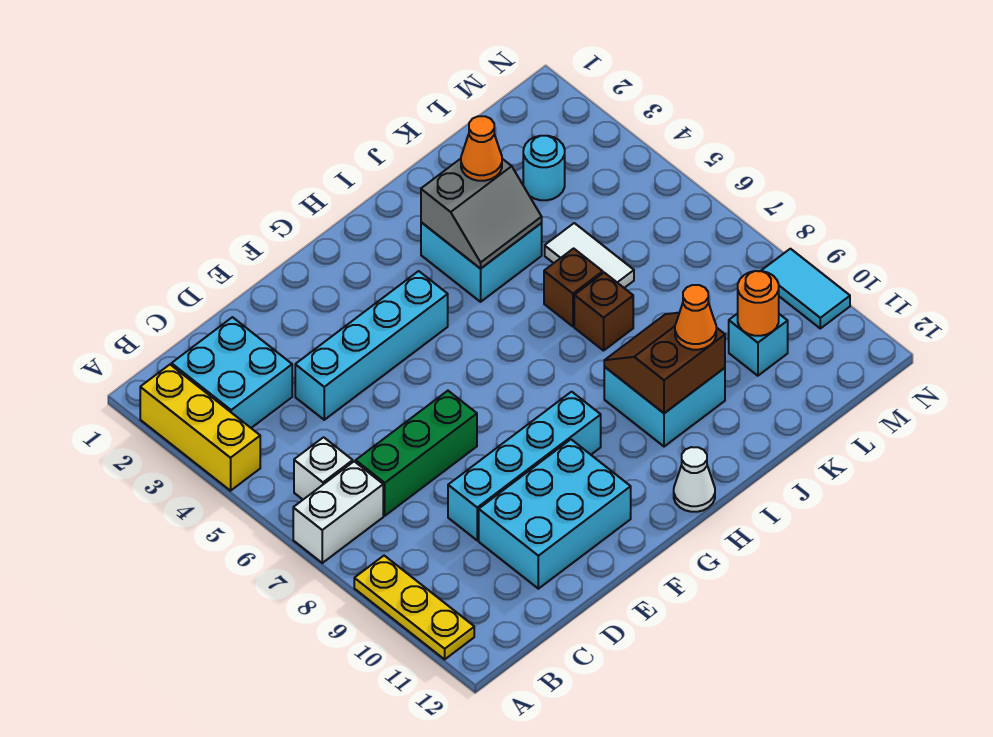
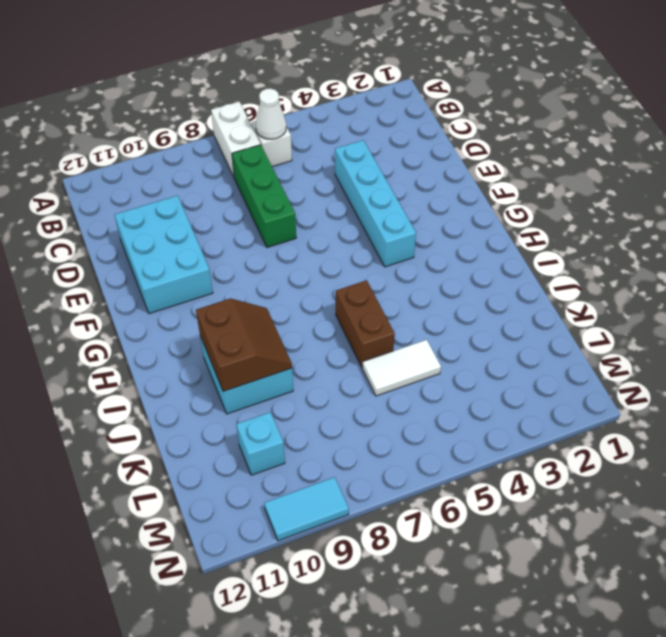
white 1x1 cone [256,89,287,139] -> white 1x1 cone moved to [674,447,715,512]
brown 1x2 brick [336,280,395,367] -> brown 1x1 brick [544,248,603,326]
none -> yellow 1x3 brick [140,365,260,491]
none -> yellow 1x3 plate [354,556,474,659]
none -> cyan 2x2 brick [171,317,292,428]

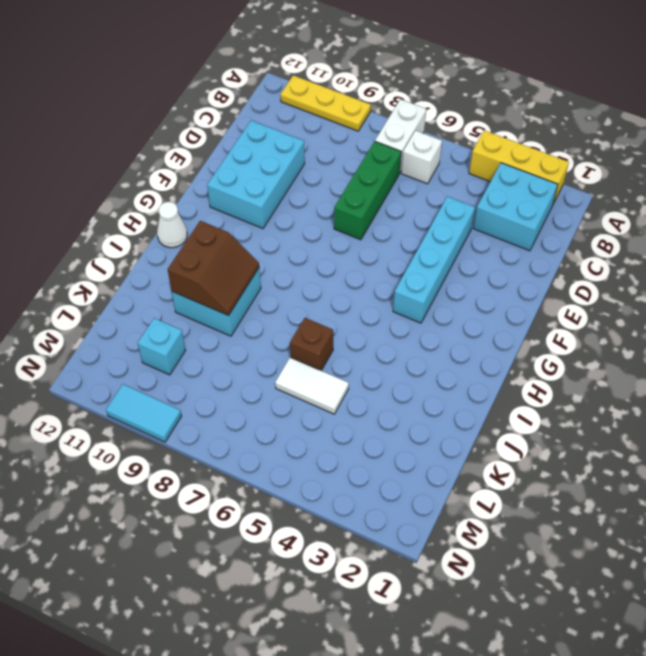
none -> cyan 1x4 brick [448,392,601,540]
none -> cyan 2x2 brick [421,222,542,302]
none -> brown 1x1 brick [574,273,633,351]

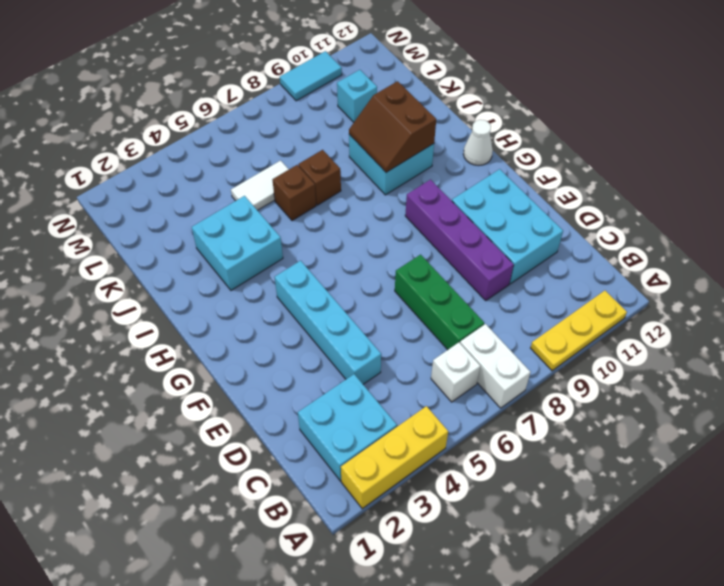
purple 1x4 brick [405,180,514,300] -> cyan 1x4 brick [448,392,601,540]
none -> cyan 1x1 round brick [523,136,565,200]
none -> grey 2x2 slope [421,159,542,269]
none -> orange 1x1 round brick [738,271,779,336]

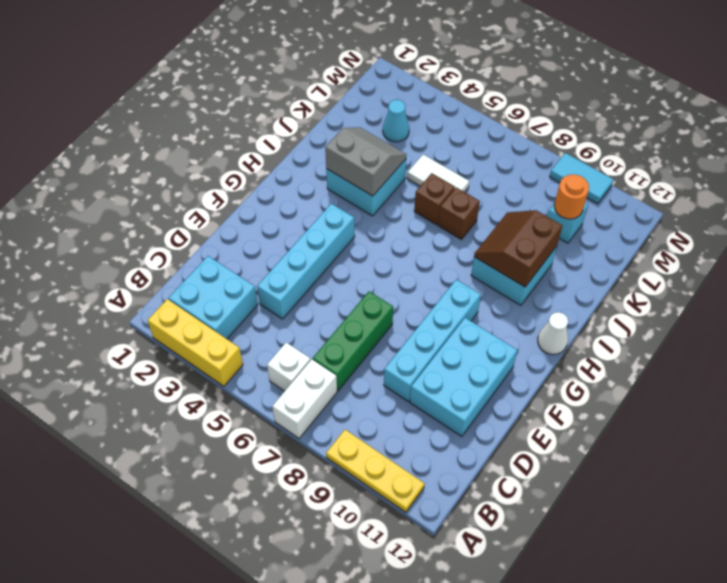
grey 2x2 slope [325,127,406,196] -> grey 2x2 slope turned to [421,159,542,269]
cyan 1x1 cone [383,100,409,142] -> cyan 1x1 round brick [523,136,565,200]
none -> orange 1x1 cone [461,116,502,181]
none -> orange 1x1 cone [675,285,716,350]

